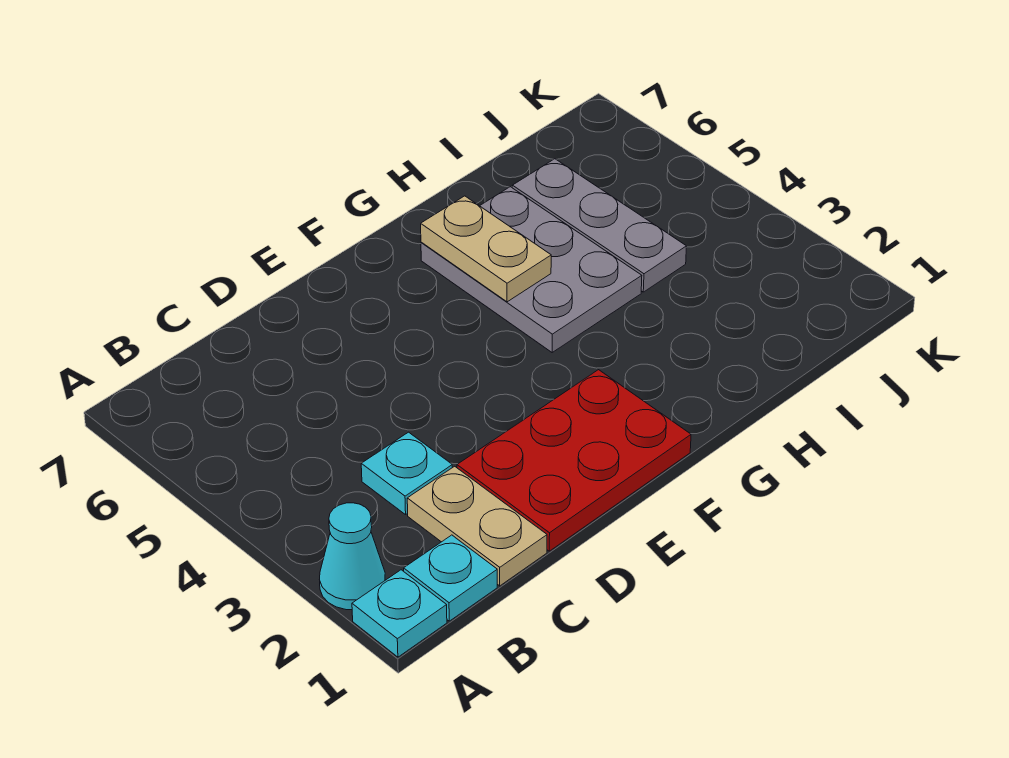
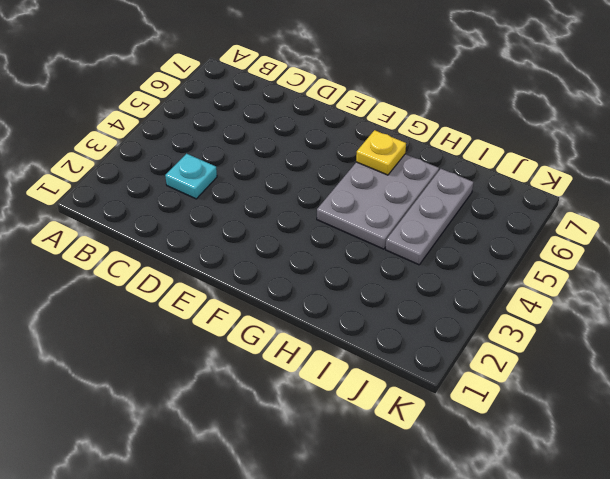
yellow 1x1 plate [356,130,406,175] -> tan 1x2 plate [421,196,551,302]
none -> cyan 1x1 plate [352,570,447,657]
none -> cyan 1x1 cone [319,503,385,610]

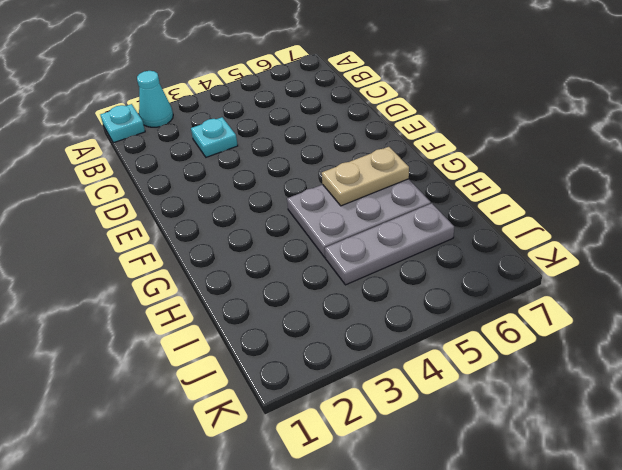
none -> cyan 1x1 plate [404,535,497,621]
none -> tan 1x2 plate [407,466,547,586]

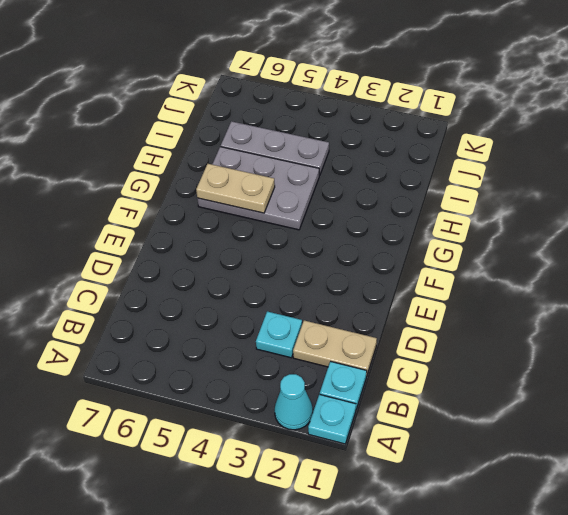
none -> red 2x3 plate [457,370,691,551]

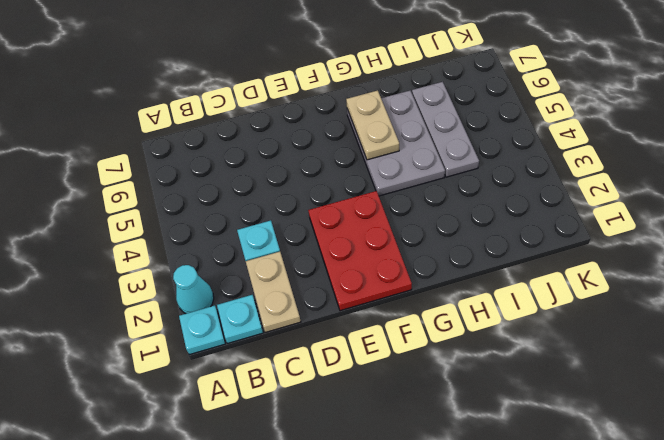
red 2x3 plate [308,191,412,311] -> red 2x3 plate turned to [457,370,691,551]

